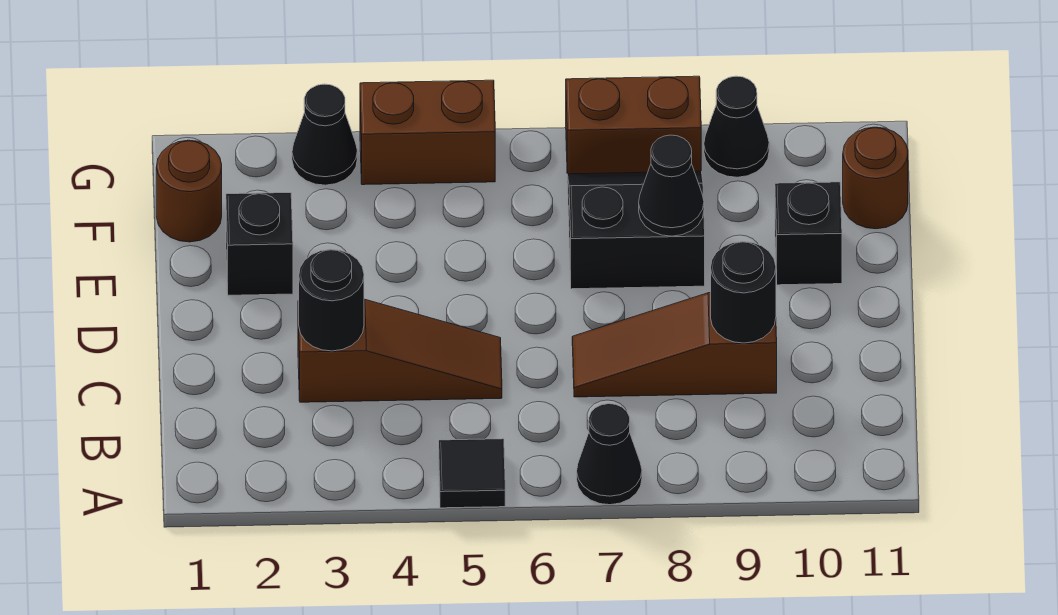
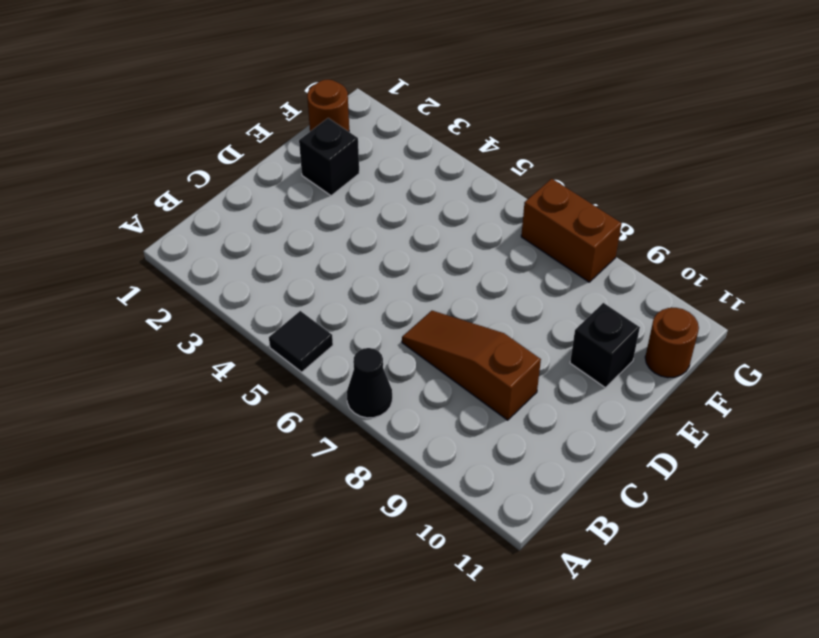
none -> brown 1x3 slope [298,299,502,402]
none -> black 2x2 slope [567,171,705,289]
none -> black 1x1 cone [292,84,357,185]

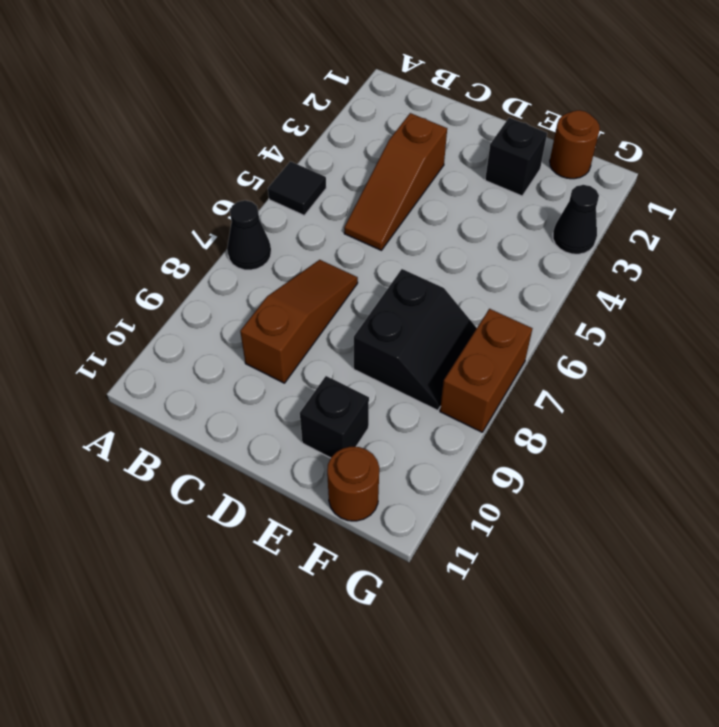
none -> brown 1x2 brick [360,80,495,185]
none -> black 1x1 cone [704,76,769,177]
none -> black 1x1 round brick [299,249,364,351]

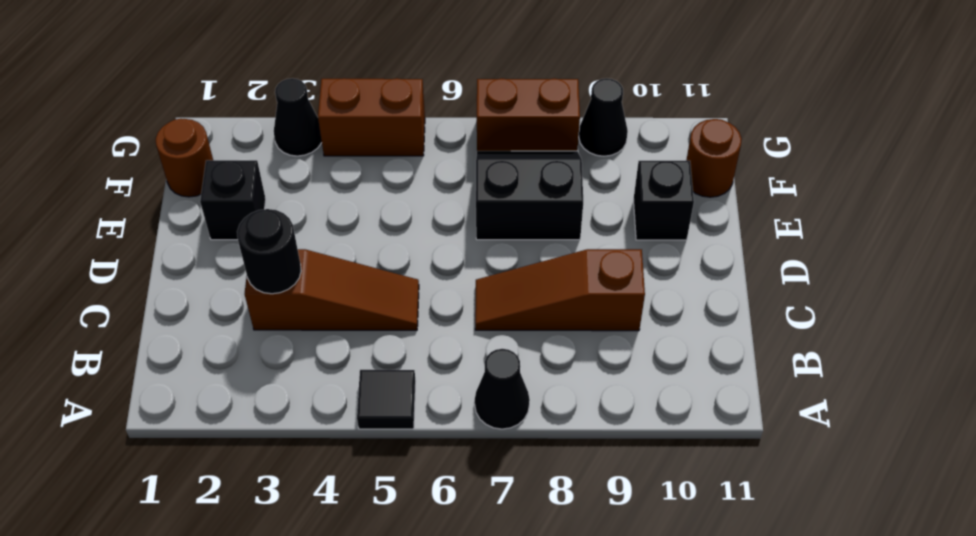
none -> black 1x1 round brick [711,242,776,343]
none -> black 1x1 cone [639,135,704,236]

